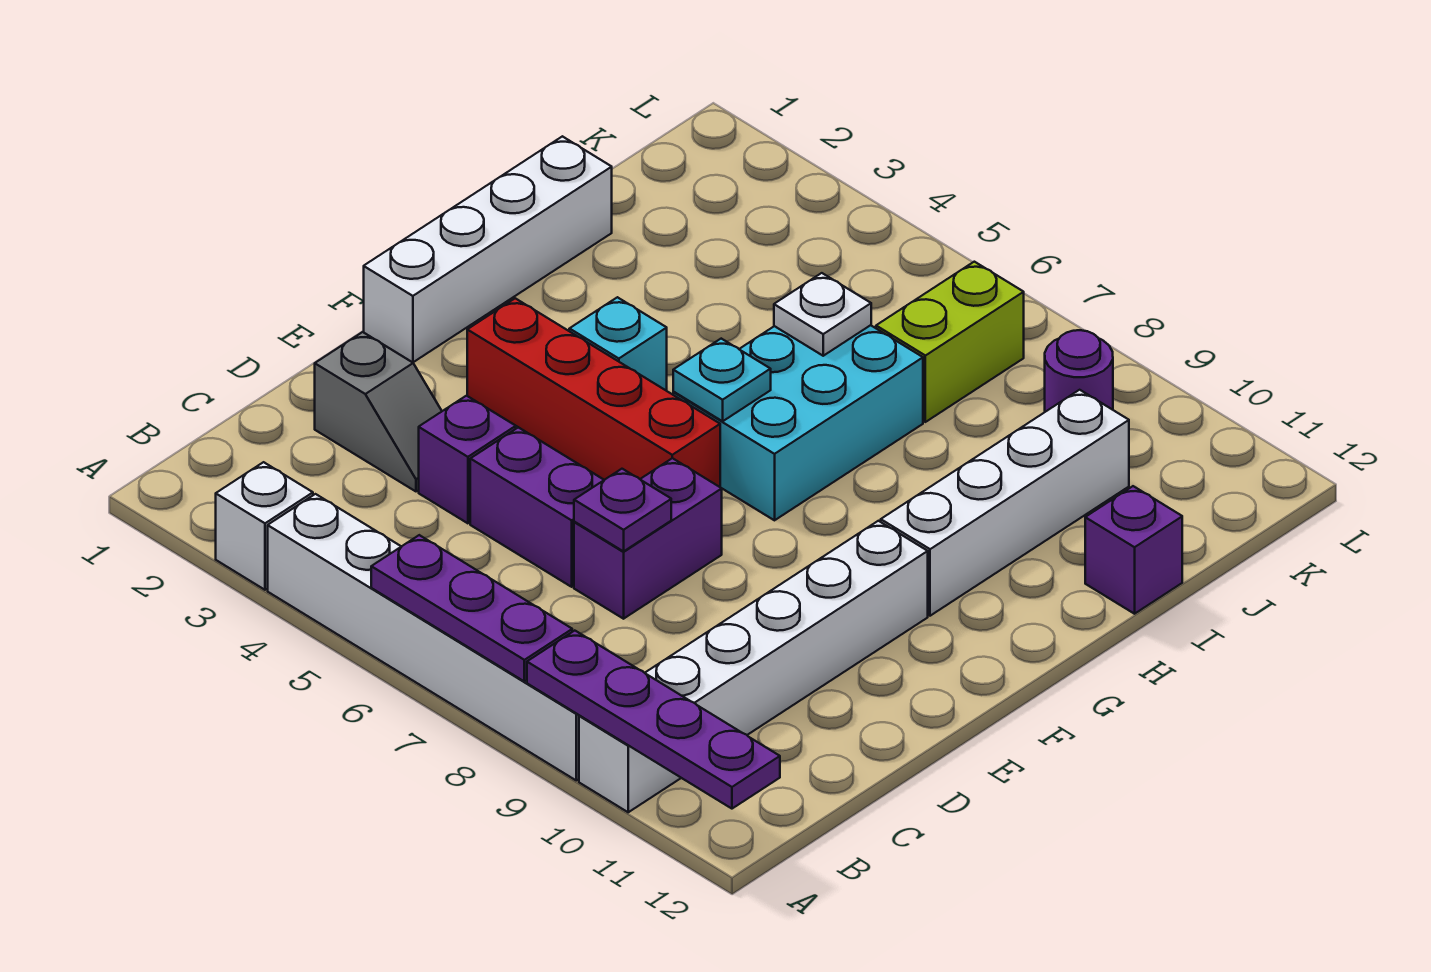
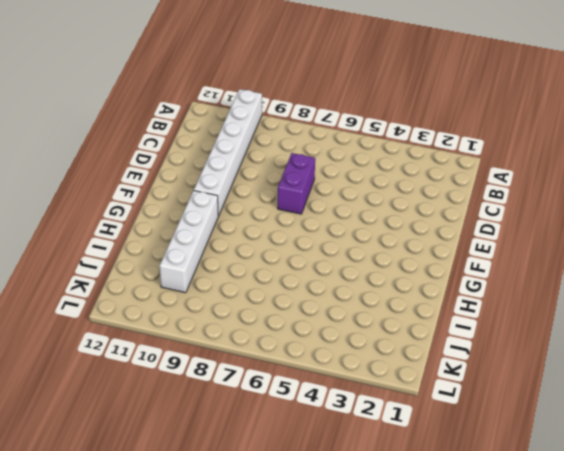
none -> white 1x1 brick [216,462,313,590]
none -> white 1x6 brick [268,494,579,780]
none -> grey 1x2 slope [315,332,442,491]

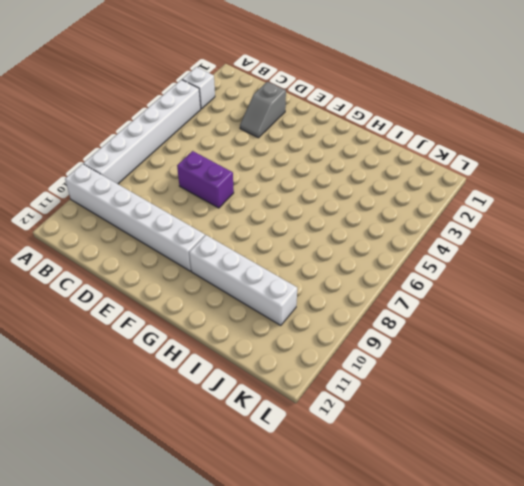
none -> purple 1x1 brick [419,396,516,523]
none -> purple 1x2 brick [470,427,604,587]
none -> white 1x4 brick [364,136,612,362]

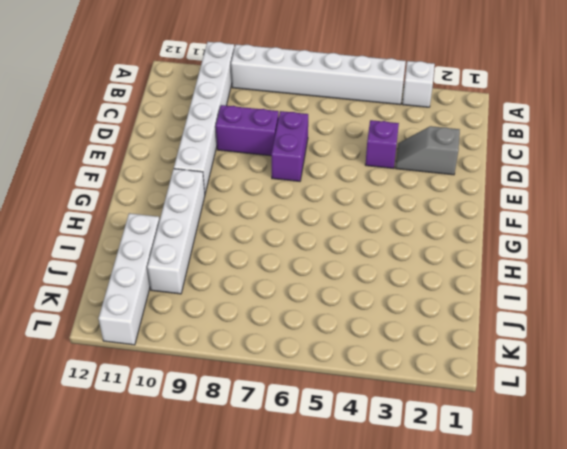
purple 1x2 brick [216,105,279,156] -> purple 1x2 brick moved to [470,427,604,587]
white 1x4 brick [99,213,160,345] -> white 1x4 brick moved to [364,136,612,362]
none -> red 1x4 brick [467,298,720,487]
none -> cyan 1x1 brick [569,297,667,391]
none -> cyan 2x3 brick [673,325,923,520]

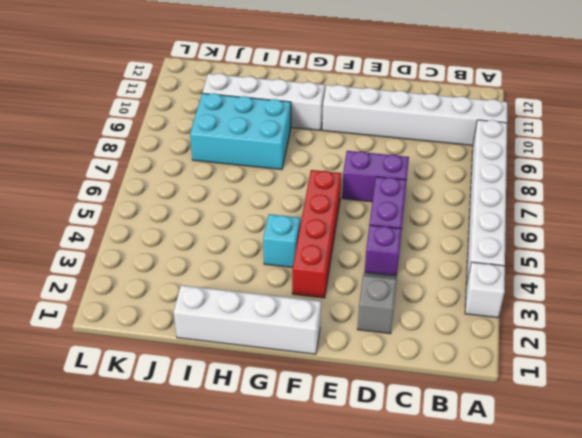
cyan 2x3 brick [190,93,291,170] -> cyan 2x3 brick moved to [673,325,923,520]
none -> purple 1x1 brick [1085,486,1182,614]
none -> lime 1x2 brick [876,262,1024,422]
none -> purple 1x1 round brick [1045,330,1113,412]

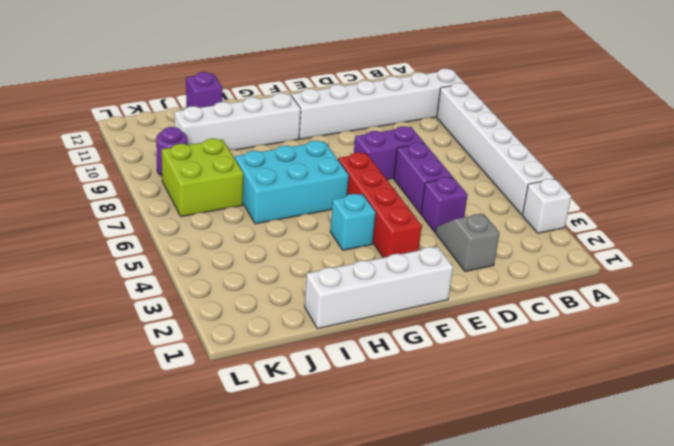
lime 2x2 brick [162,139,243,217] -> lime 1x2 brick [876,262,1024,422]
none -> purple 1x3 plate [371,535,572,682]
none -> purple 1x4 plate [527,631,780,809]
none -> purple 1x1 plate [574,469,671,551]

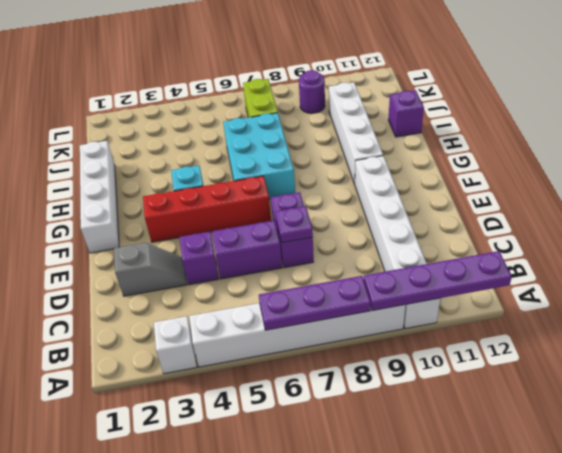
none -> cyan 1x1 plate [673,339,771,421]
none -> white 1x1 plate [774,273,871,356]

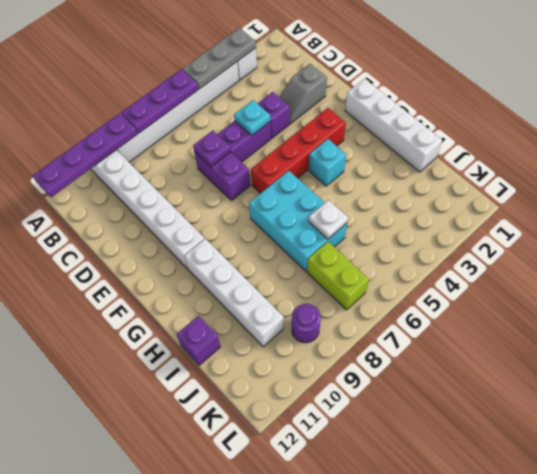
grey 1x3 plate [183,28,256,89] -> none
cyan 1x1 plate [234,100,270,135] -> cyan 1x1 plate moved to [673,339,771,421]

